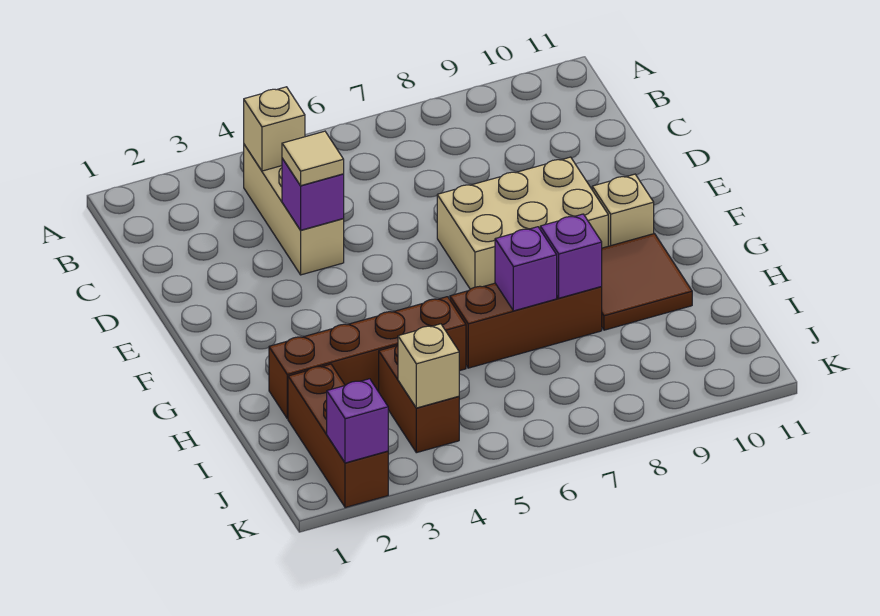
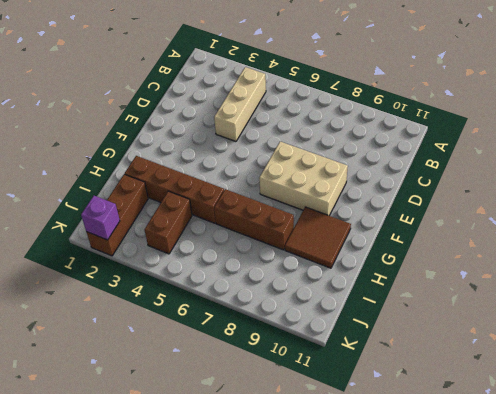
none -> tan 1x1 brick [592,174,654,246]
none -> tan 1x1 brick [244,87,305,171]
none -> purple 1x1 brick [282,158,344,230]

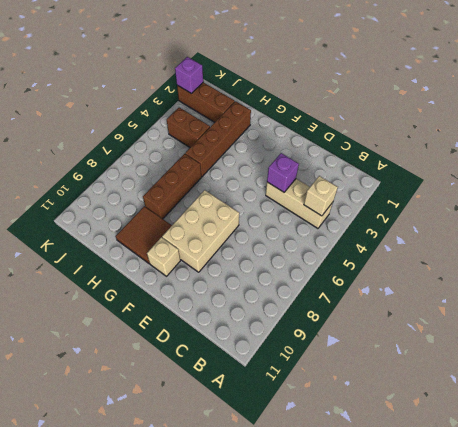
none -> purple 1x1 brick [495,227,557,311]
none -> purple 1x1 brick [540,214,602,298]
none -> tan 1x1 brick [398,324,459,408]

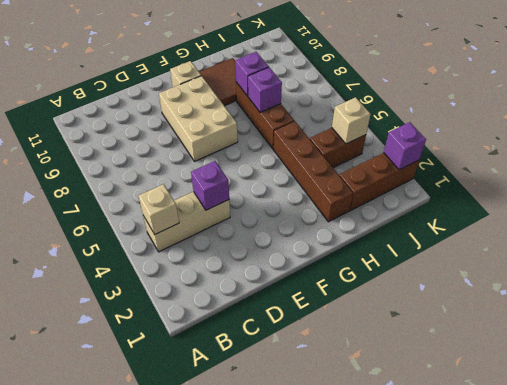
none -> tan 1x1 tile [282,131,344,186]

